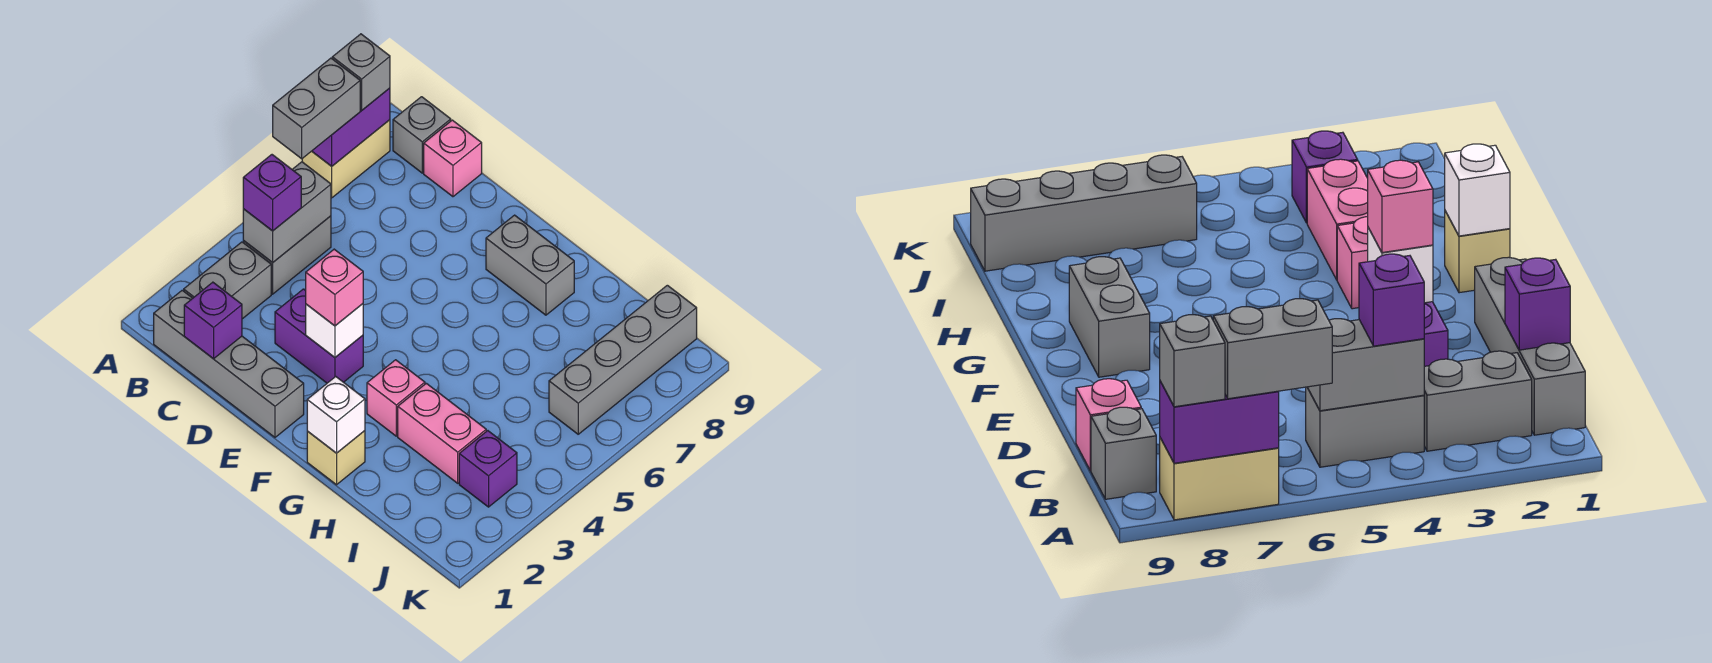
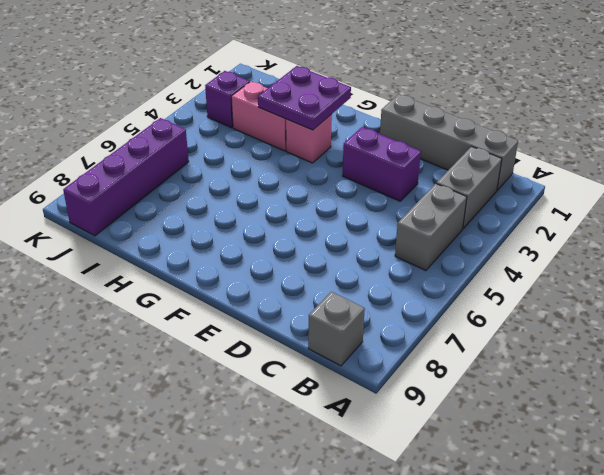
purple 2x2 plate [258,66,351,130] -> none
purple 1x4 brick [63,118,189,236] -> grey 1x4 brick [549,285,697,434]
none -> tan 1x2 brick [302,120,390,198]
none -> pink 1x1 brick [424,120,482,197]
none -> grey 1x2 brick [486,215,574,315]

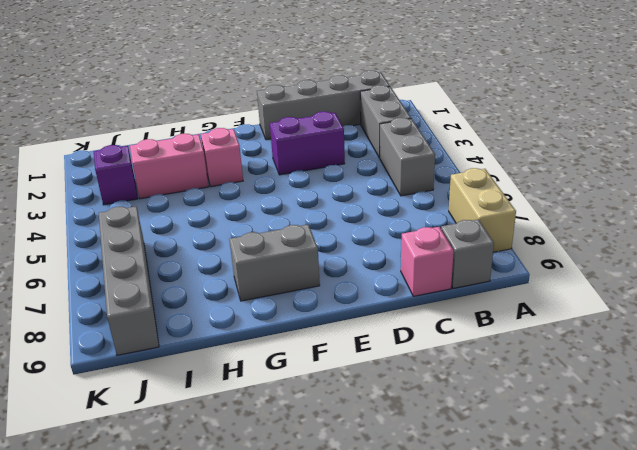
none -> tan 1x1 brick [307,431,365,485]
none -> purple 1x2 brick [312,88,390,166]
none -> grey 1x2 brick [243,162,331,263]

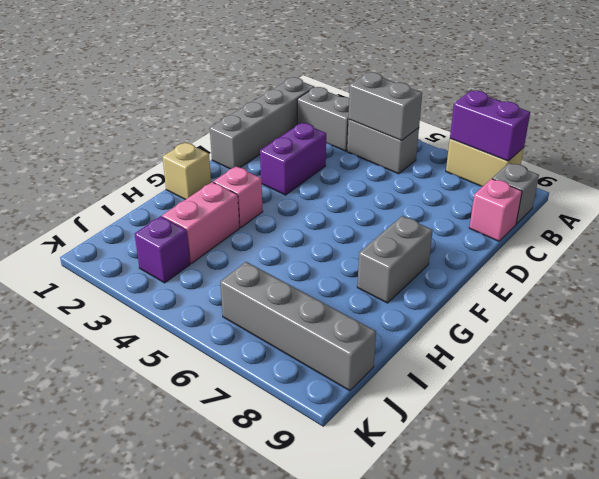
none -> purple 1x1 brick [184,282,242,359]
none -> white 1x1 brick [306,304,363,357]
none -> white 1x1 brick [307,377,365,453]

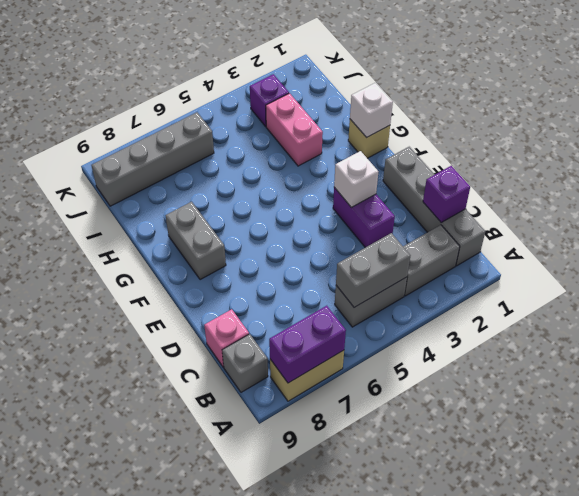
none -> pink 1x1 brick [367,360,425,436]
none -> grey 1x2 brick [273,58,360,159]
none -> grey 1x1 brick [332,34,390,110]

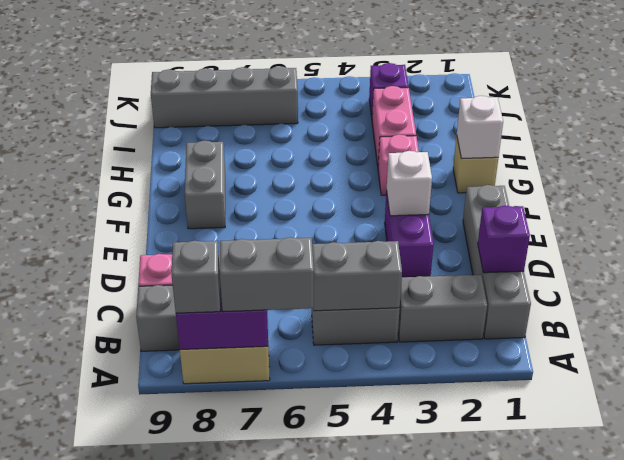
none -> purple 1x1 brick [243,155,301,231]
none -> pink 1x1 brick [306,249,363,326]

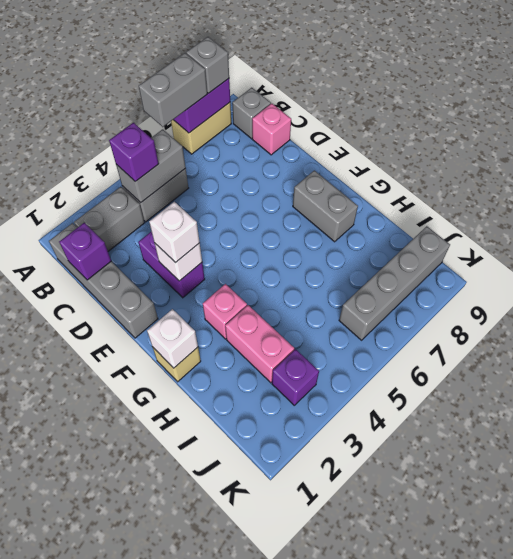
white 1x1 brick [149,202,200,262] -> pink 1x1 brick [306,249,363,326]

